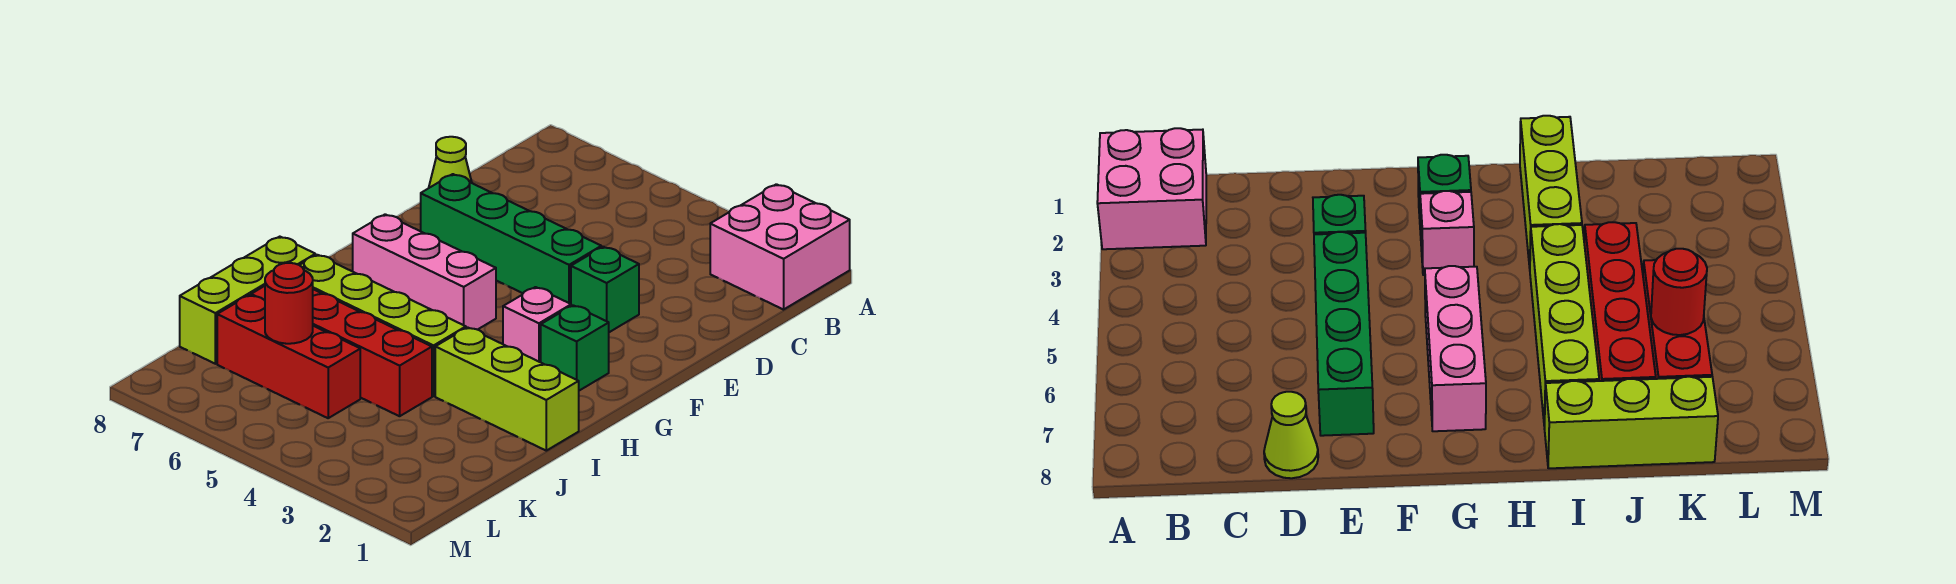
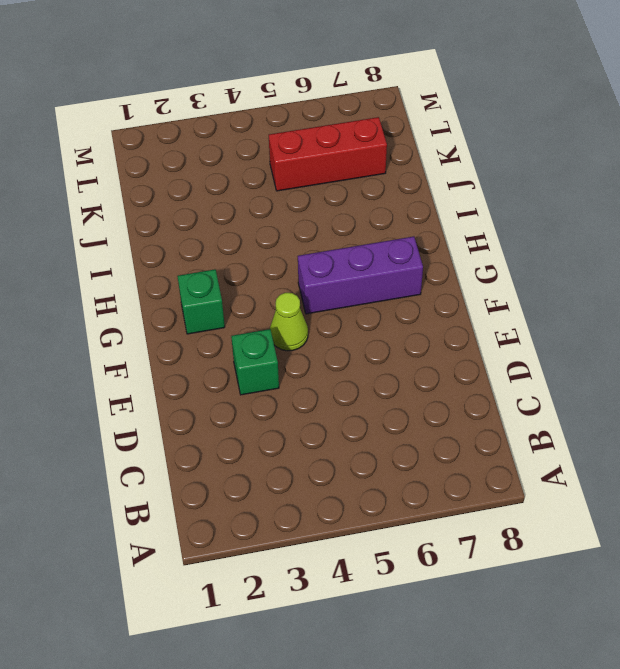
lime 1x1 cone [270,293,308,351] -> lime 1x1 cone moved to [429,137,472,188]
purple 1x3 brick [298,237,423,314] -> pink 1x3 brick [353,214,496,330]
none -> pink 2x2 brick [710,184,850,310]
none -> green 1x4 brick [421,174,601,304]
none -> pink 1x1 brick [503,287,571,362]

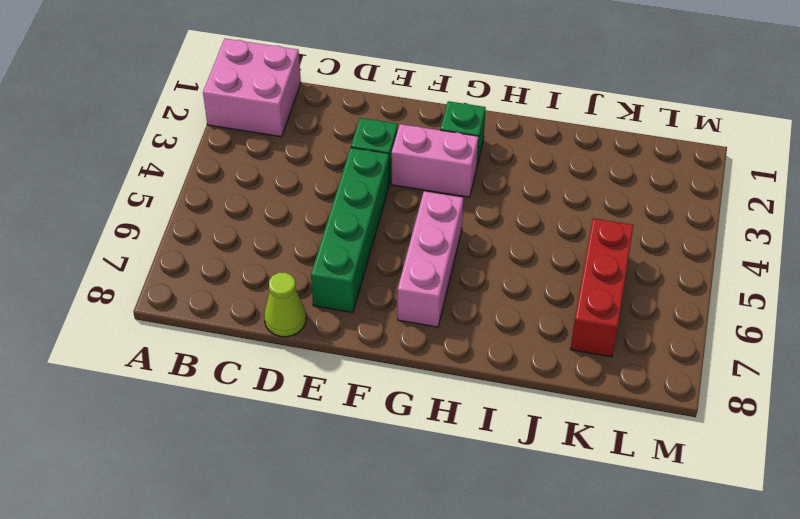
pink 1x2 brick [391,124,478,197] -> pink 1x1 brick [503,287,571,362]
none -> lime 1x3 brick [435,327,579,451]
none -> lime 1x4 brick [300,255,466,396]
none -> lime 1x3 brick [180,237,315,364]

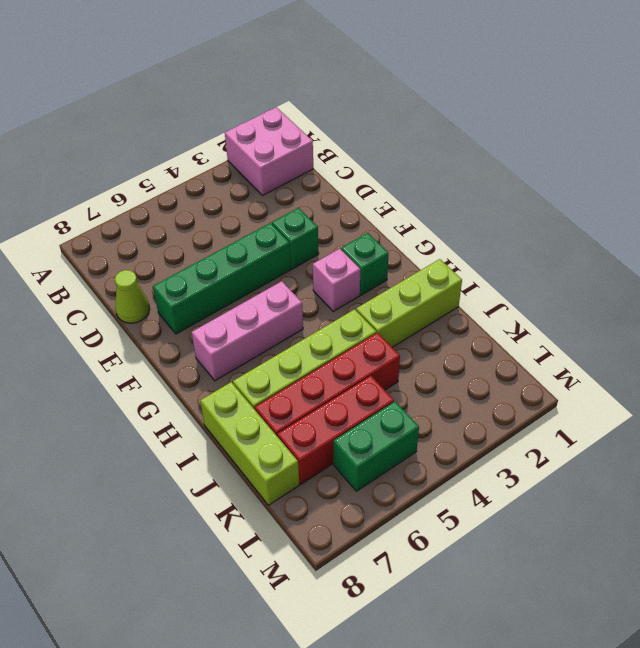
green 1x2 brick [334,402,419,491] -> none
none -> red 1x1 round brick [265,263,313,344]

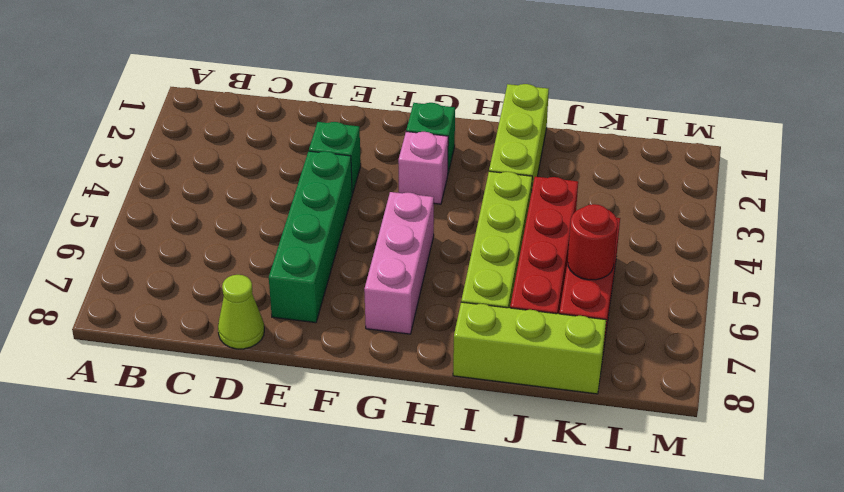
none -> pink 2x2 brick [710,184,850,310]

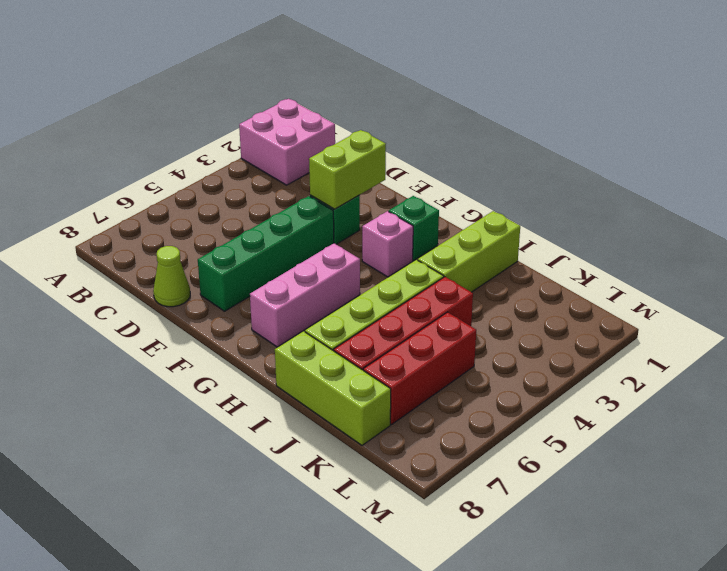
lime 1x2 brick [309,130,386,209] -> none
none -> red 1x1 round brick [265,263,313,344]

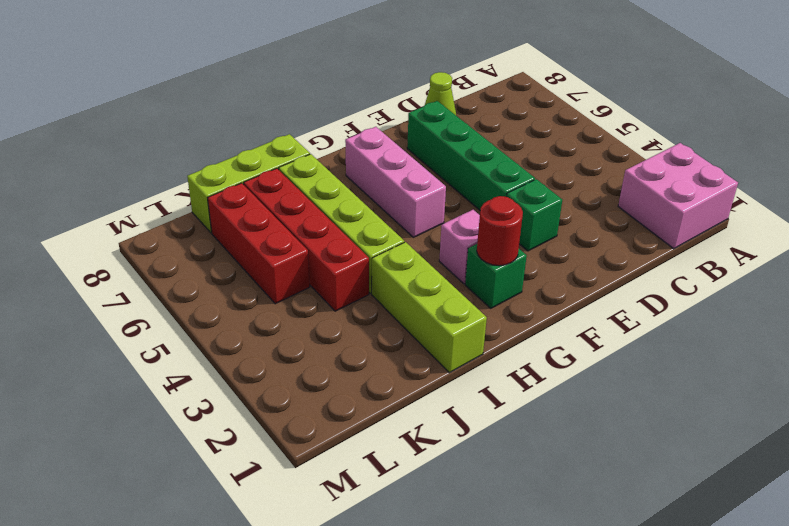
red 1x1 round brick [477,196,523,266] -> red 1x1 round brick moved to [265,263,313,344]

